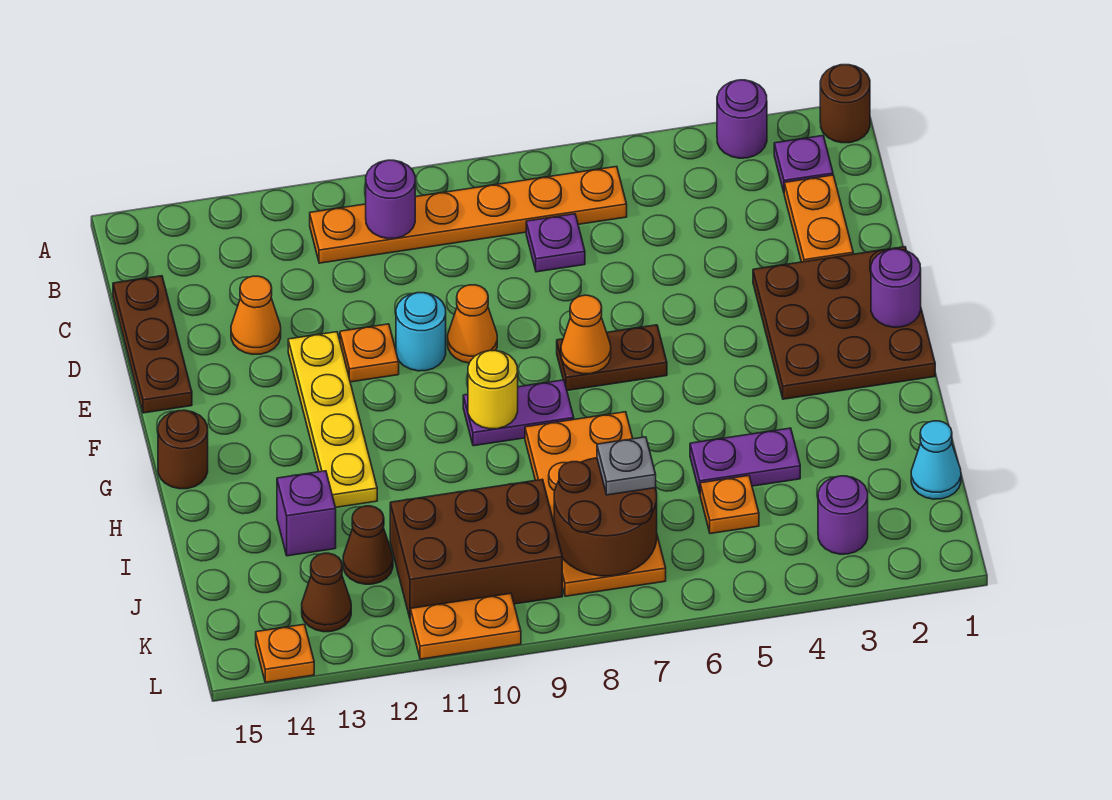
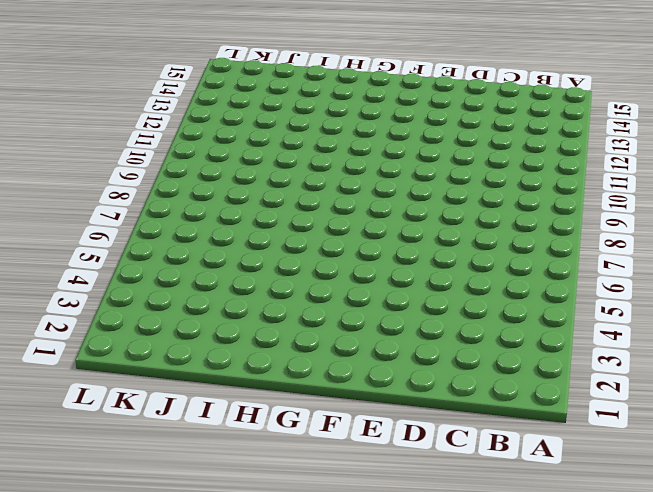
none -> brown 1x1 round brick [820,65,870,143]
none -> purple 1x1 round brick [717,80,767,158]
none -> purple 1x1 plate [774,136,833,192]
none -> orange 1x6 plate [310,166,627,263]

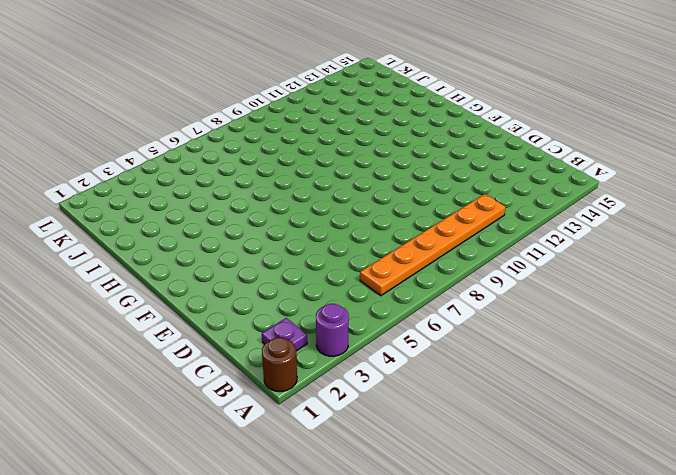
none -> orange 1x2 plate [784,175,853,262]
none -> purple 1x1 plate [526,214,585,272]
none -> brown 1x3 plate [113,276,192,413]
none -> orange 1x1 cone [231,276,281,354]

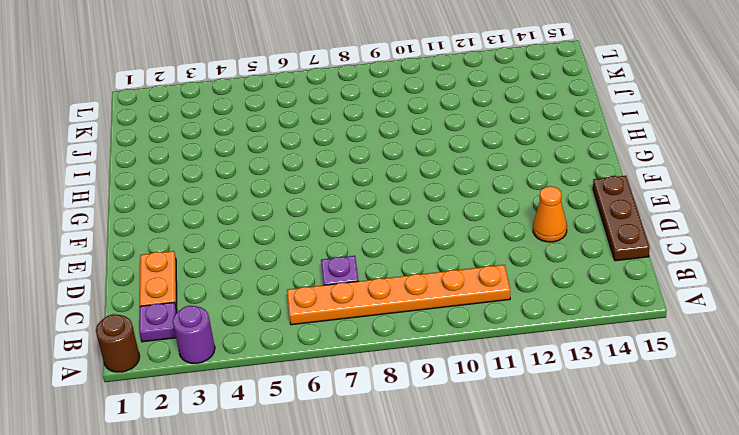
none -> brown 3x3 plate [753,247,935,399]
none -> orange 1x1 cone [448,285,497,363]
none -> cyan 1x1 round brick [396,293,446,371]
none -> orange 1x1 plate [340,324,399,382]

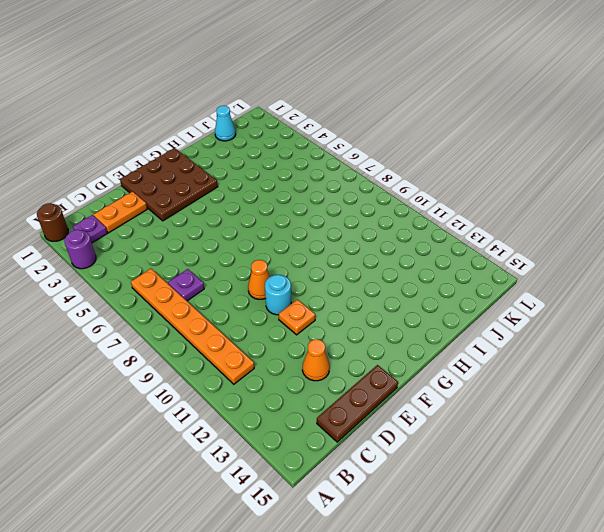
none -> yellow 1x4 plate [288,332,377,507]
none -> brown 1x2 plate [557,325,667,391]
none -> purple 1x2 plate [463,380,574,446]
none -> brown 1x1 round brick [158,410,208,489]

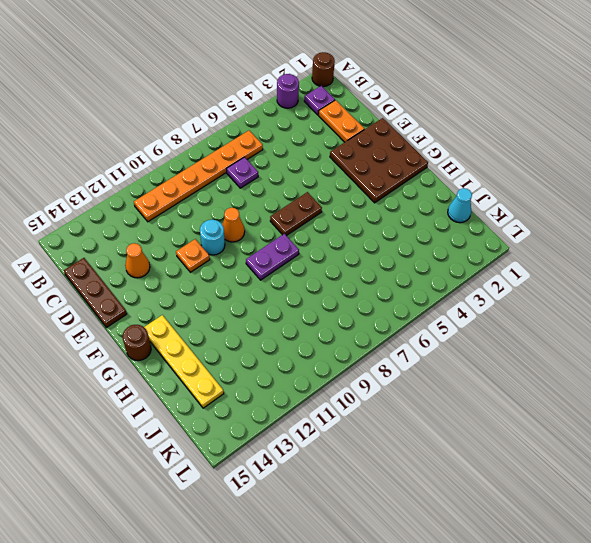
yellow 1x4 plate [144,315,224,408] -> yellow 1x4 plate moved to [288,332,377,507]
none -> orange 2x4 plate [525,412,666,596]
none -> purple 1x2 plate [690,428,800,493]
none -> purple 1x1 brick [277,471,336,556]
none -> orange 1x1 plate [700,476,759,534]

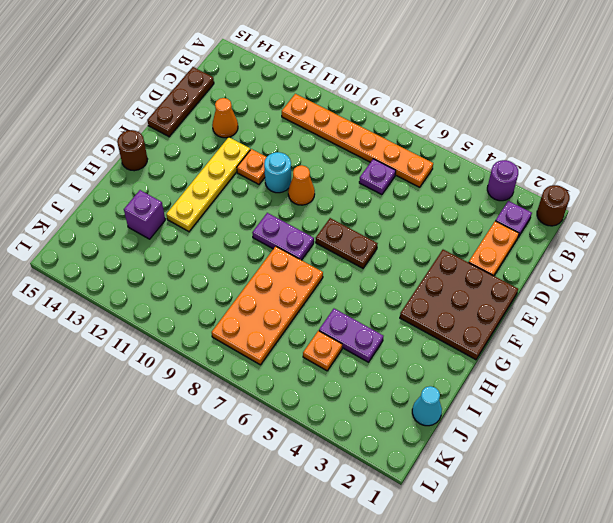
none -> brown 2x3 brick [390,479,562,618]
none -> brown 1x1 cone [343,506,393,584]
none -> purple 1x1 round brick [818,476,868,554]
none -> brown 1x1 cone [302,553,351,632]

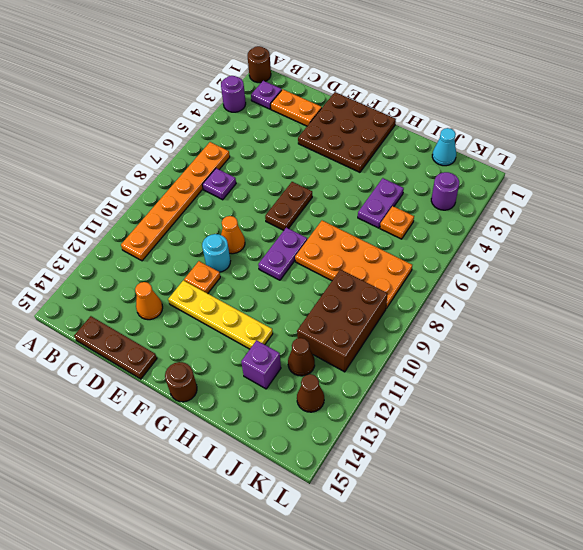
none -> orange 1x2 plate [410,593,521,659]
none -> orange 1x1 plate [256,624,314,682]
none -> purple 1x1 round brick [366,160,415,239]
none -> purple 1x1 round brick [871,249,921,327]

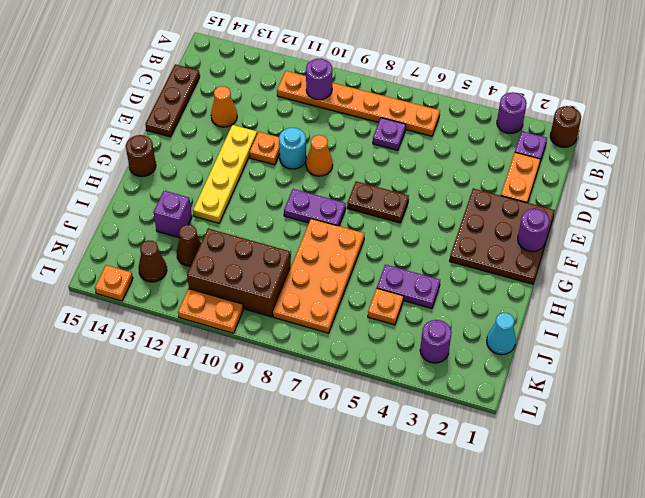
none -> orange 1x1 cone [561,295,611,374]
none -> yellow 1x1 round brick [468,351,518,429]
none -> brown 2x2 round brick [554,458,657,576]
none -> grey 1x1 plate [597,437,656,495]

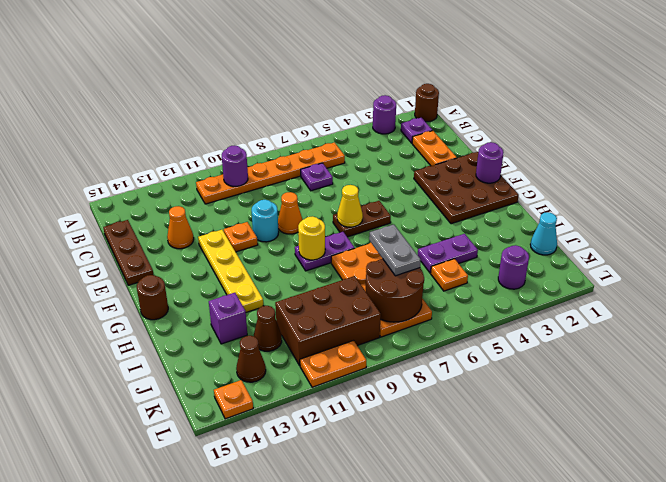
yellow 1x1 cone [337,185,363,227] -> orange 1x1 cone [561,295,611,374]
grey 1x2 plate [369,225,421,276] -> grey 1x1 plate [597,437,656,495]

